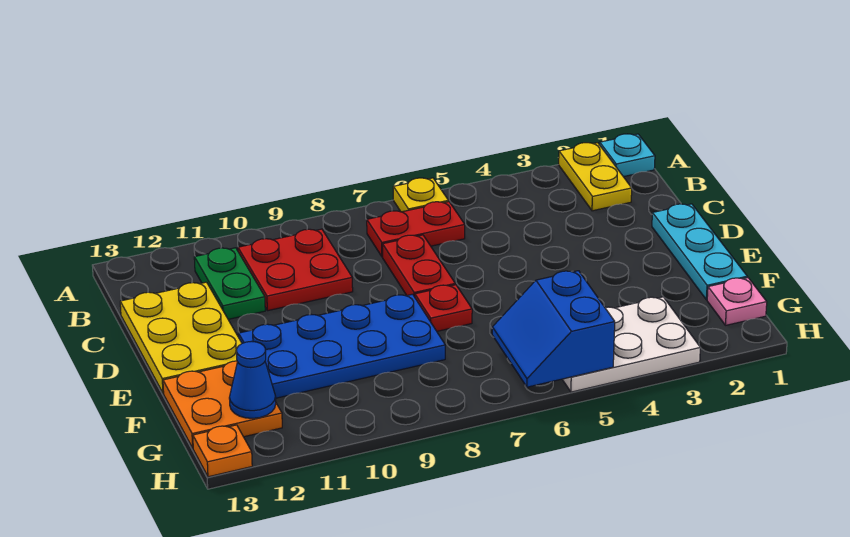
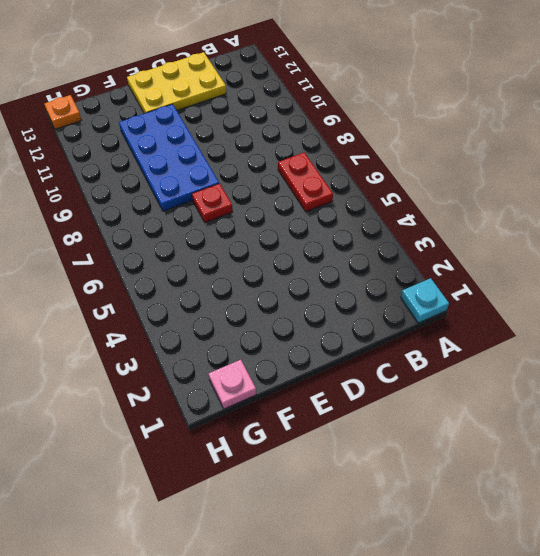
none -> yellow 1x2 plate [559,143,632,211]
none -> yellow 1x1 plate [393,178,448,212]
none -> red 2x2 plate [238,229,353,311]

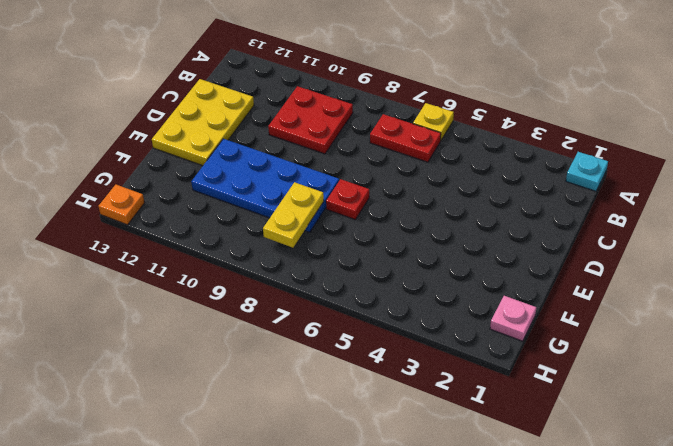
yellow 1x2 plate [263,182,324,248] -> yellow 1x2 plate moved to [559,143,632,211]
none -> green 1x2 plate [194,248,265,319]
none -> red 1x2 plate [383,235,455,297]
none -> cyan 1x3 plate [652,204,747,300]

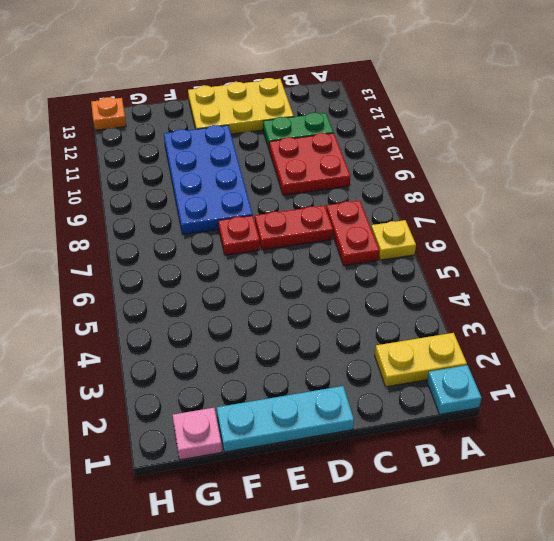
none -> orange 2x2 plate [163,361,282,448]
none -> white 2x3 plate [562,297,700,392]
none -> blue 2x2 slope [492,271,615,387]

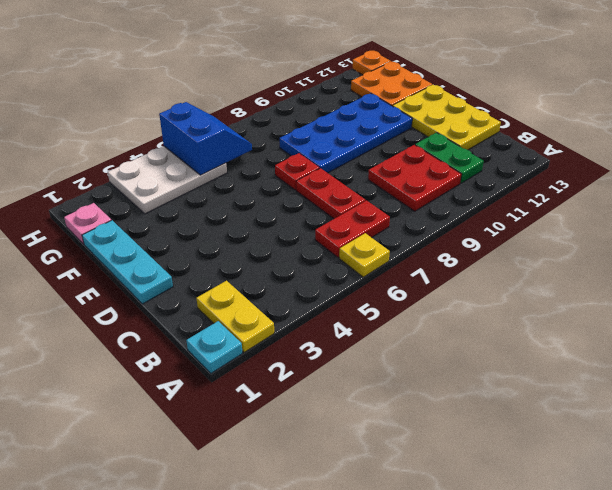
none -> blue 1x1 cone [229,341,276,418]

